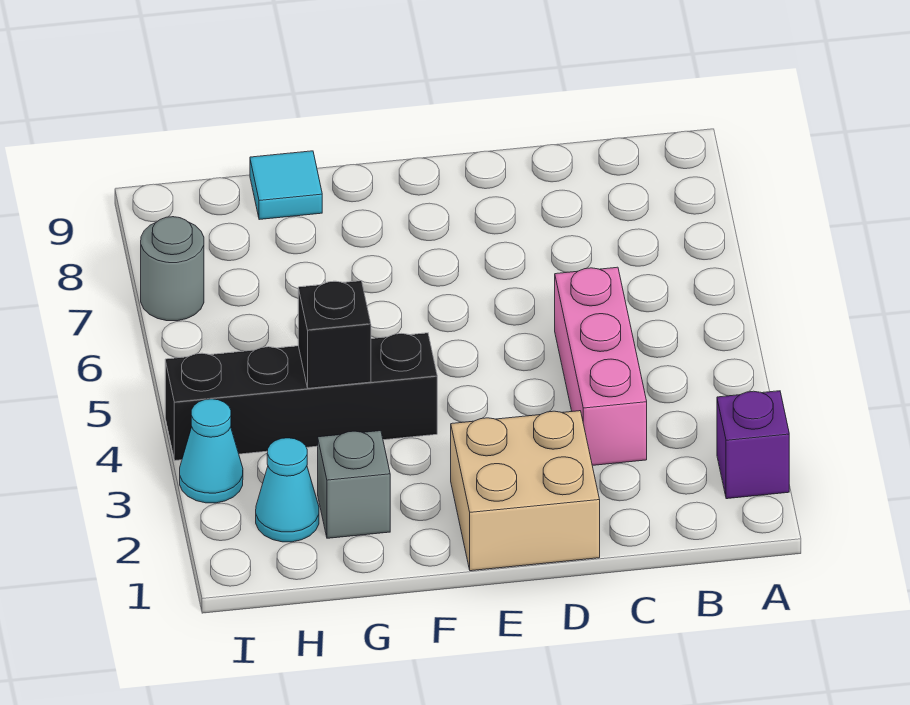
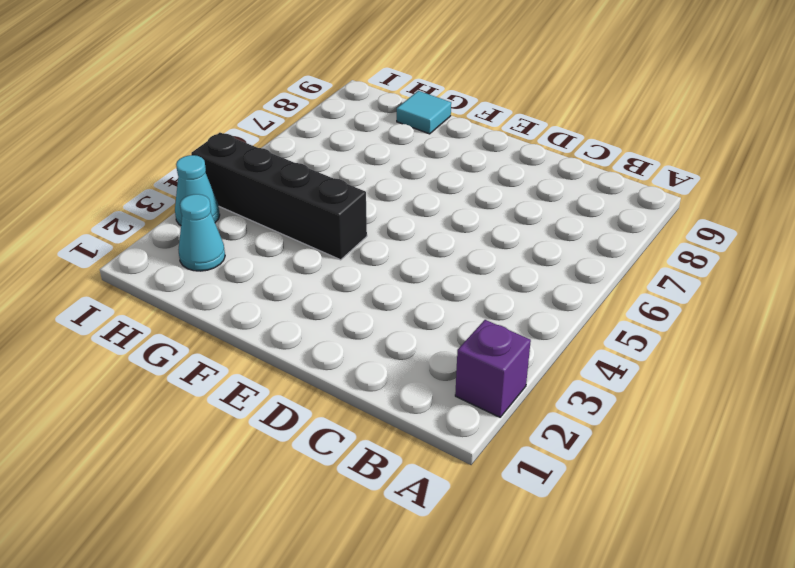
none -> pink 1x3 brick [555,267,647,465]
none -> tan 2x2 brick [451,411,600,571]

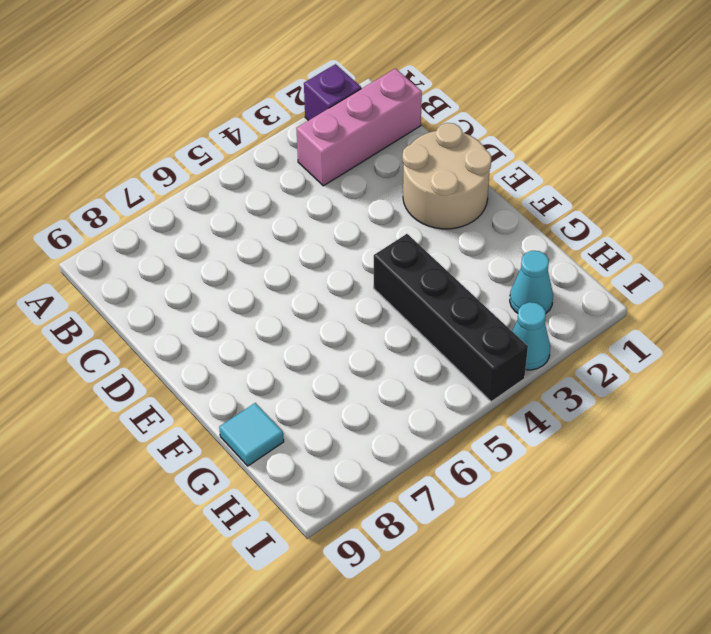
pink 1x3 brick [296,69,422,186] -> pink 1x3 brick moved to [555,267,647,465]
tan 2x2 round brick [402,123,491,229] -> tan 2x2 brick [451,411,600,571]
none -> grey 1x1 brick [318,431,390,538]
none -> grey 1x1 round brick [141,217,204,321]

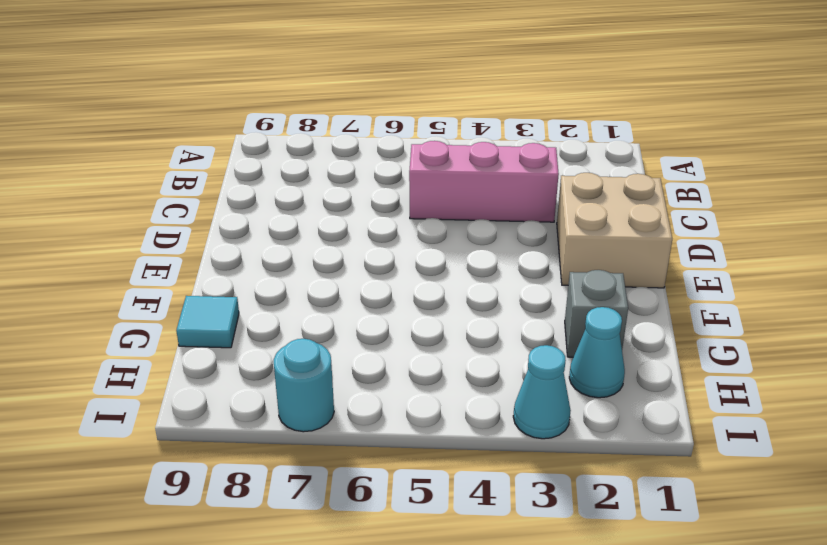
cyan 1x1 round brick [274,339,334,432] -> grey 1x1 round brick [141,217,204,321]
none -> purple 1x1 brick [717,391,789,499]
none -> black 1x4 brick [165,333,437,461]

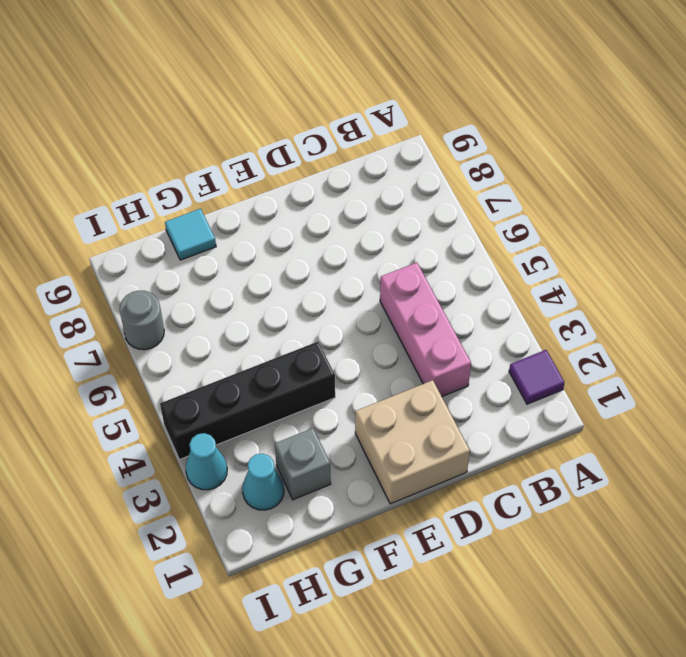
purple 1x1 tile [509,350,565,404] -> purple 1x1 brick [717,391,789,499]
none -> black 1x1 brick [298,281,371,388]

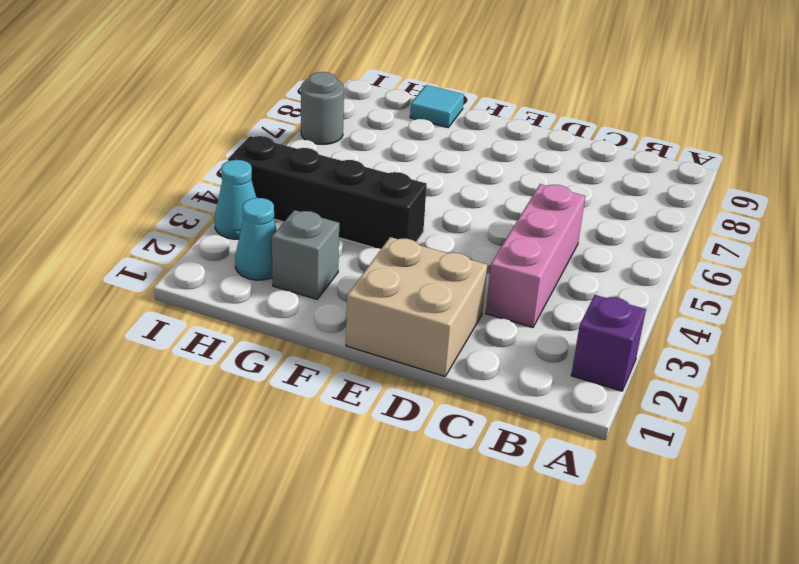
none -> black 1x1 brick [298,281,371,388]

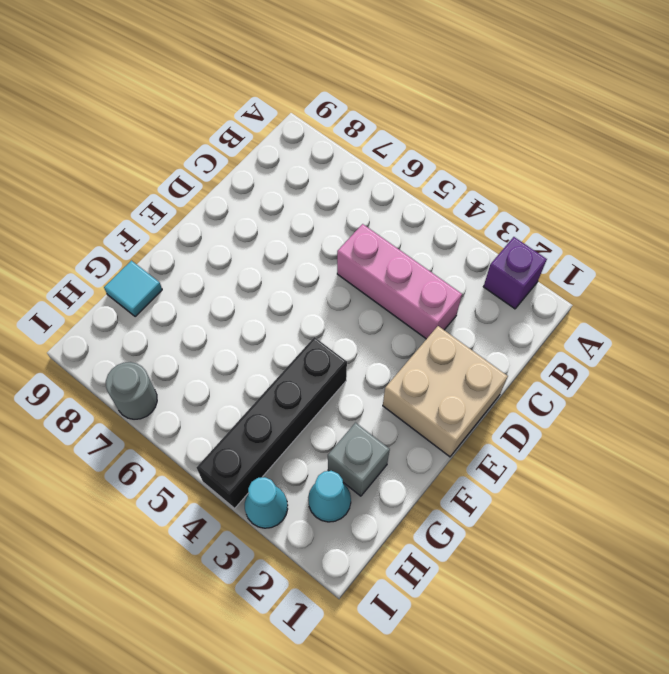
none -> black 1x1 brick [298,281,371,388]

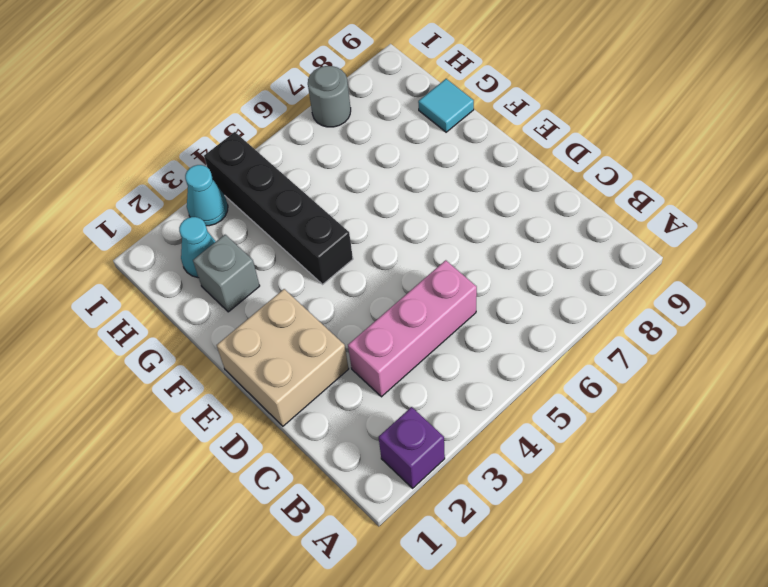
none -> black 1x1 brick [298,281,371,388]

